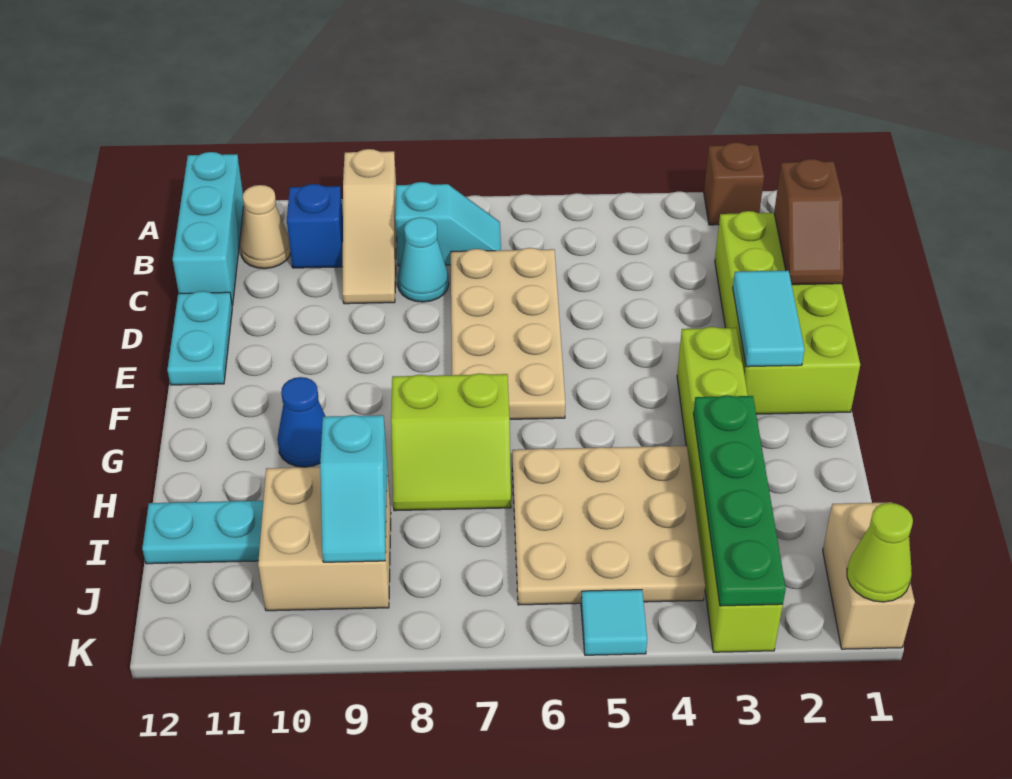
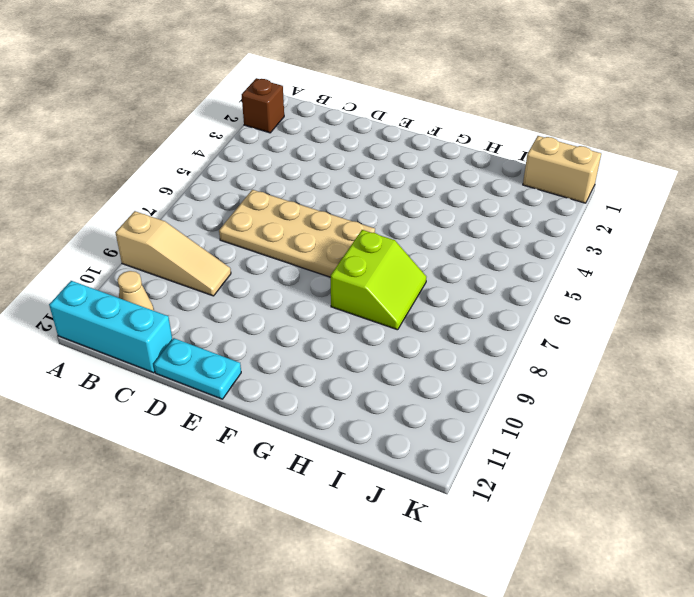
none -> cyan 1x2 slope [395,182,501,266]
none -> blue 1x1 brick [287,184,343,268]
none -> lime 2x4 brick [715,211,860,414]

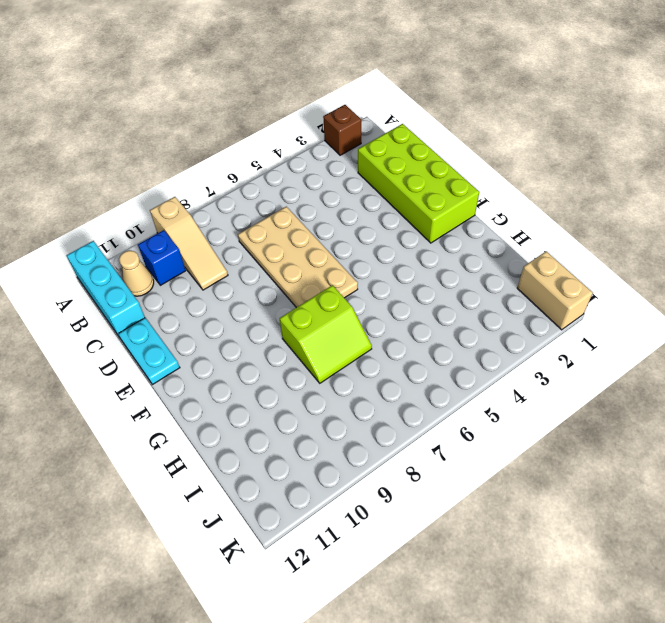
none -> cyan 1x2 slope [395,182,501,266]
none -> cyan 1x1 cone [397,217,449,302]
none -> lime 1x6 brick [677,327,783,652]

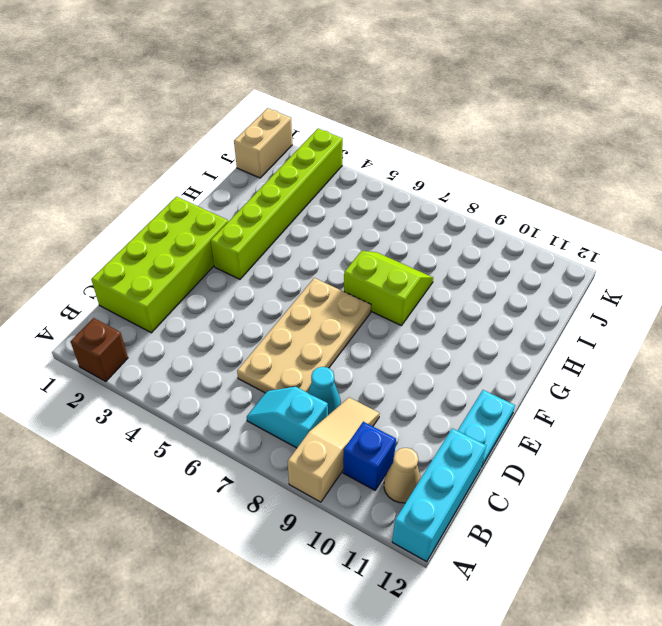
none -> blue 1x1 cone [277,377,326,467]
none -> tan 3x3 plate [512,446,705,605]
none -> tan 2x2 brick [258,467,391,611]

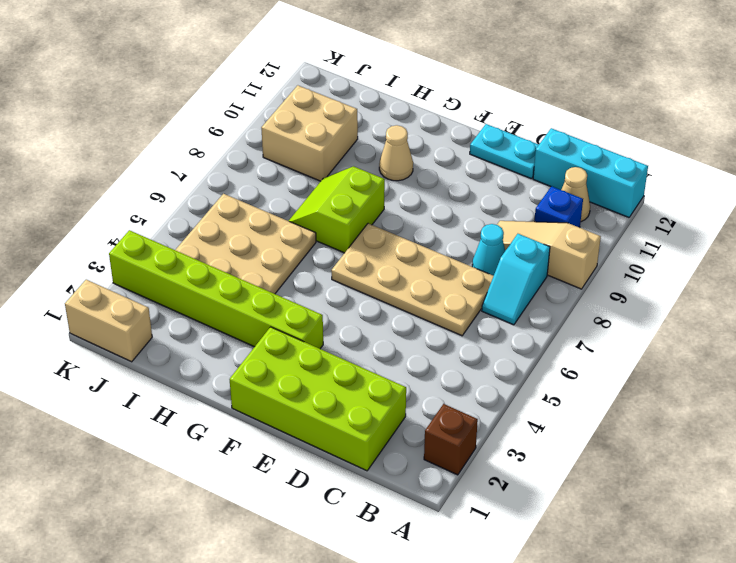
tan 1x1 cone [379,125,413,181] -> blue 1x1 cone [277,377,326,467]
none -> cyan 1x2 plate [142,501,263,564]
none -> cyan 1x1 tile [581,590,647,655]
none -> brown 1x2 slope [774,159,844,285]

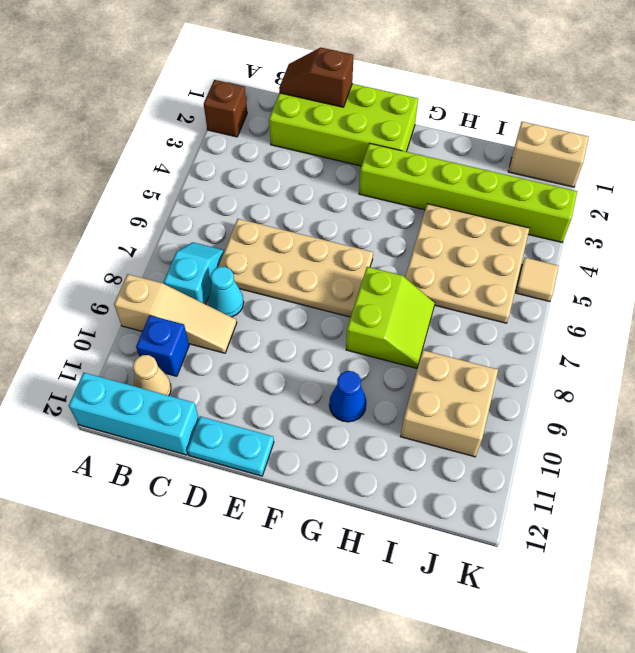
brown 1x2 slope [279,48,354,107] -> brown 1x2 slope turned to [774,159,844,285]
tan 1x1 tile [516,258,559,302] -> cyan 1x1 tile [581,590,647,655]
none -> cyan 1x2 plate [142,501,263,564]
none -> cyan 1x2 tile [733,271,805,367]
none -> green 1x4 plate [693,395,786,606]

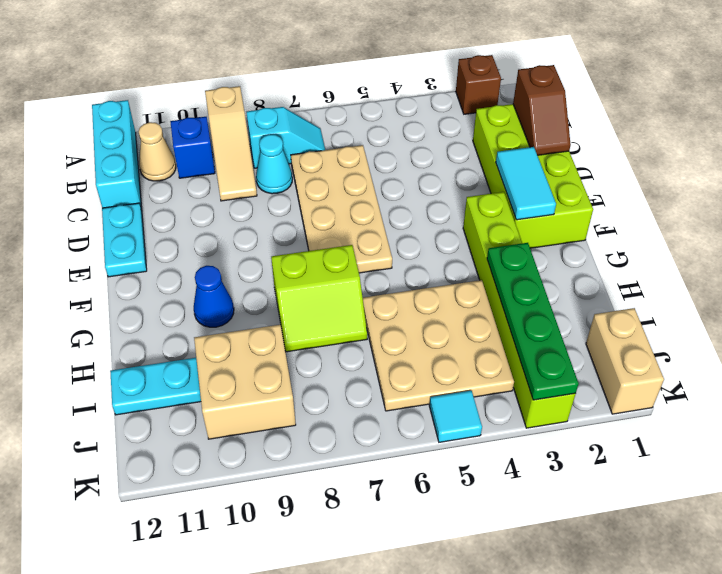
none -> cyan 1x2 slope [320,415,387,562]
none -> lime 1x1 cone [847,503,913,602]

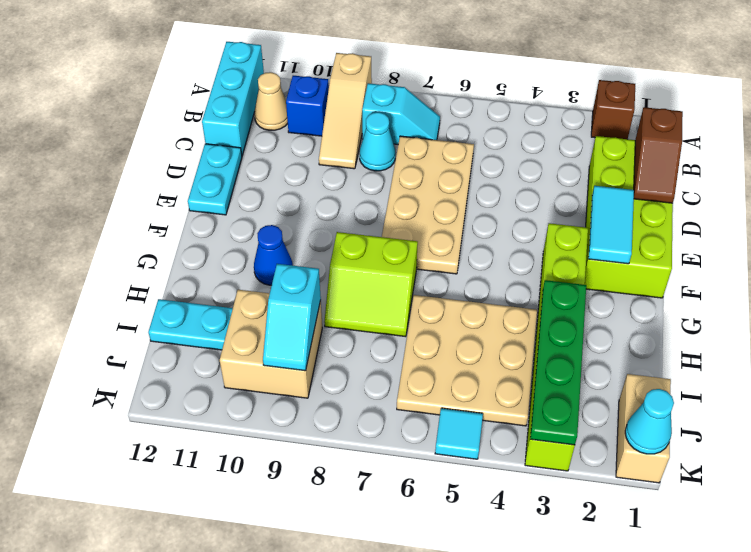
cyan 1x1 cone [625,389,674,454] -> lime 1x1 cone [847,503,913,602]

